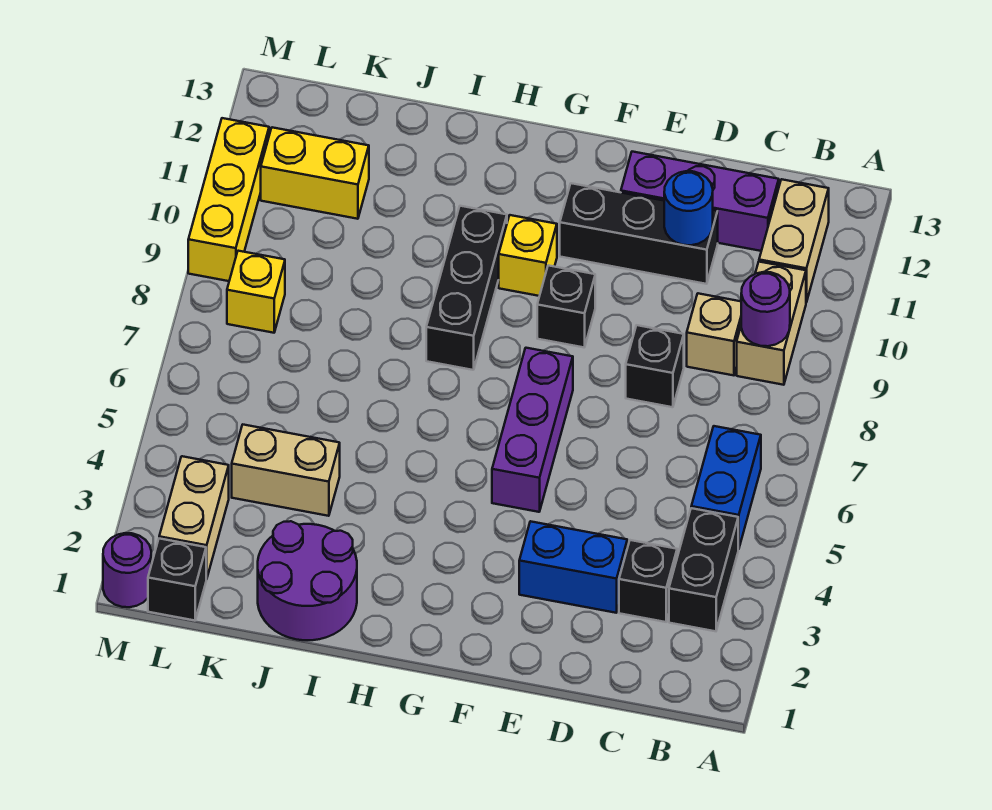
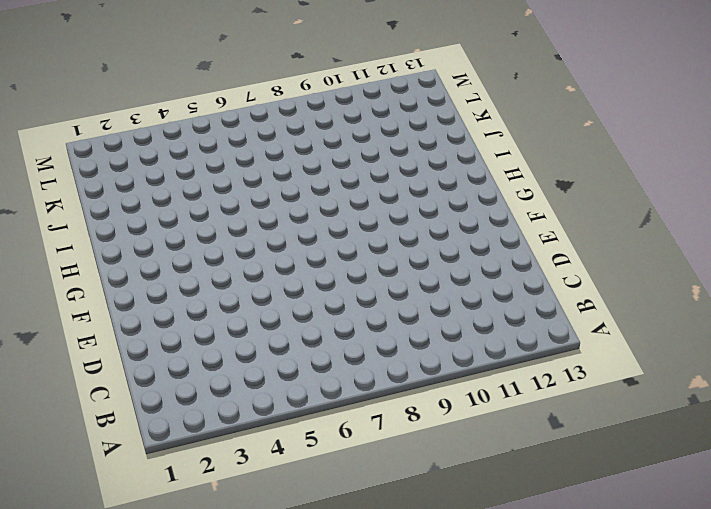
none -> black 1x2 brick [669,508,738,631]
none -> blue 1x2 brick [691,426,761,549]
none -> tan 1x2 brick [737,262,806,385]

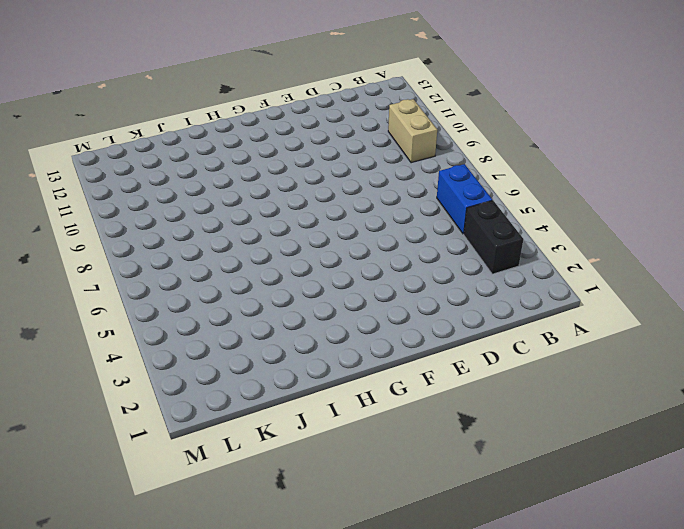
none -> tan 1x2 brick [759,179,829,302]
none -> black 1x1 brick [619,540,677,622]
none -> tan 1x1 brick [687,293,741,375]

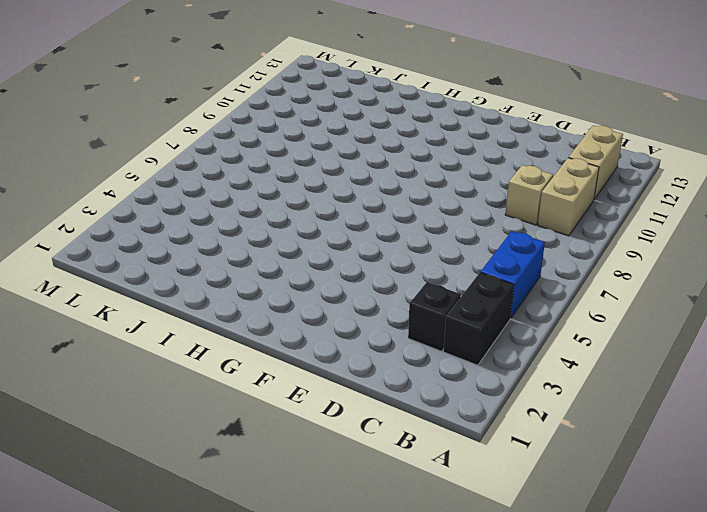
none -> purple 1x3 brick [621,152,779,251]
none -> blue 1x2 brick [519,521,627,613]
none -> black 1x1 brick [626,325,684,407]

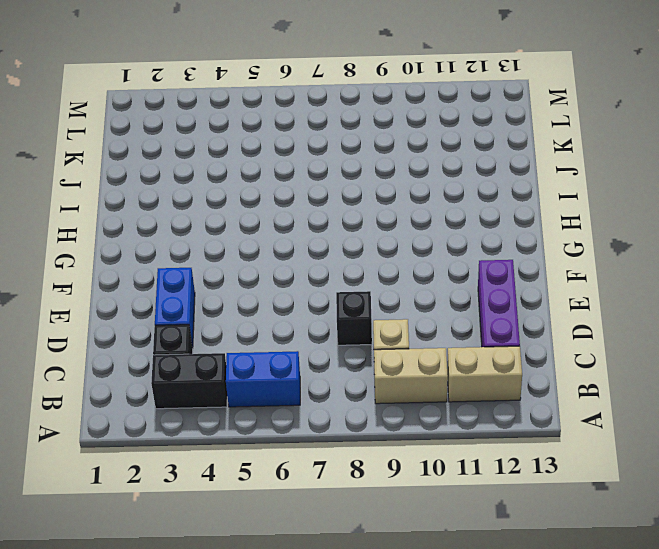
none -> black 1x3 brick [560,183,718,284]
none -> purple 1x3 brick [492,348,573,512]
none -> black 1x1 brick [537,265,595,347]

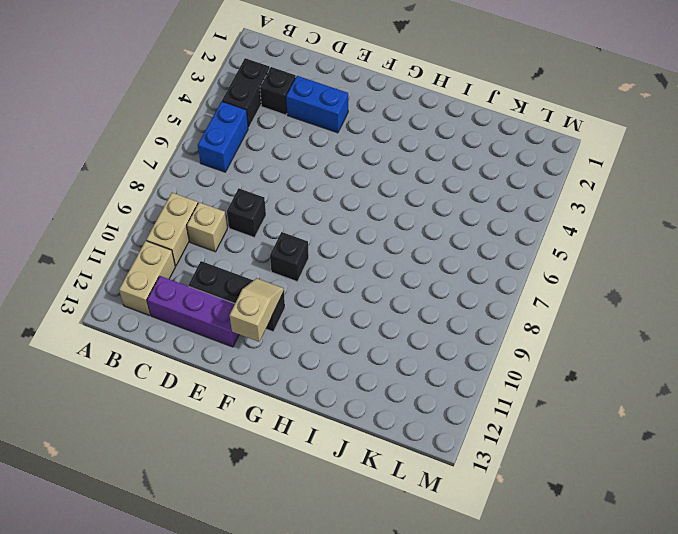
tan 1x2 slope [229,278,284,342] -> none
none -> purple 1x3 brick [492,348,573,512]
none -> yellow 1x1 brick [499,215,557,296]
none -> black 1x3 brick [426,206,507,370]

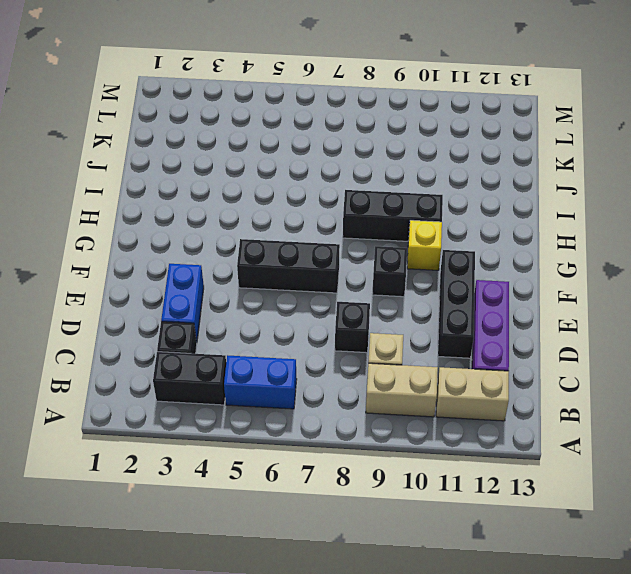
black 1x3 brick [237,239,340,293] -> purple 1x3 brick [492,348,573,512]
none -> purple 2x2 round brick [258,521,357,640]
none -> tan 1x2 brick [232,425,340,516]
none -> yellow 1x2 brick [261,127,369,219]

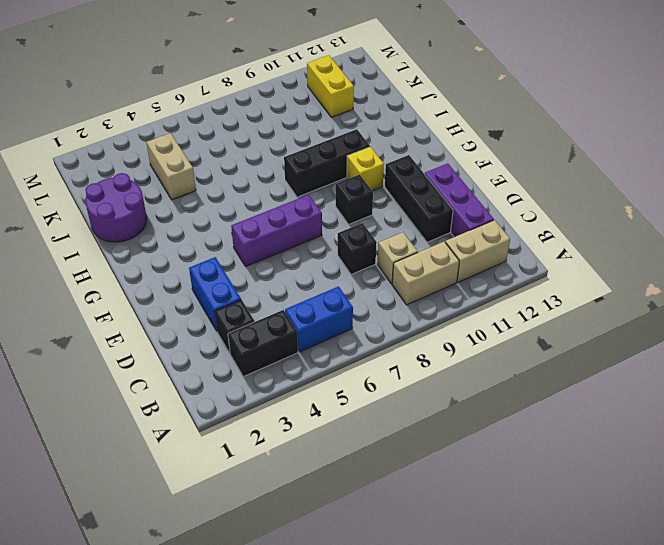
none -> black 1x1 brick [148,539,206,621]
none -> tan 1x2 brick [159,456,229,579]
none -> yellow 1x1 brick [227,251,285,333]

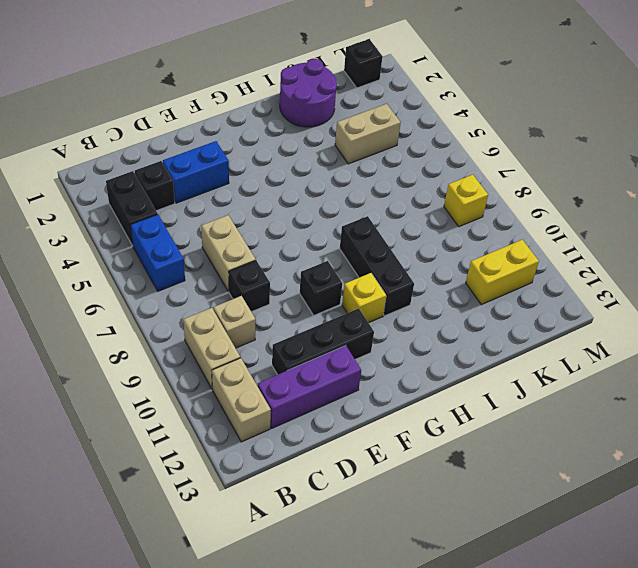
tan 1x2 brick [201,215,256,292] -> tan 1x2 brick moved to [159,456,229,579]
none -> purple 1x3 brick [492,348,573,512]
none -> purple 1x1 round brick [103,533,151,607]
none -> yellow 1x3 brick [188,118,269,281]

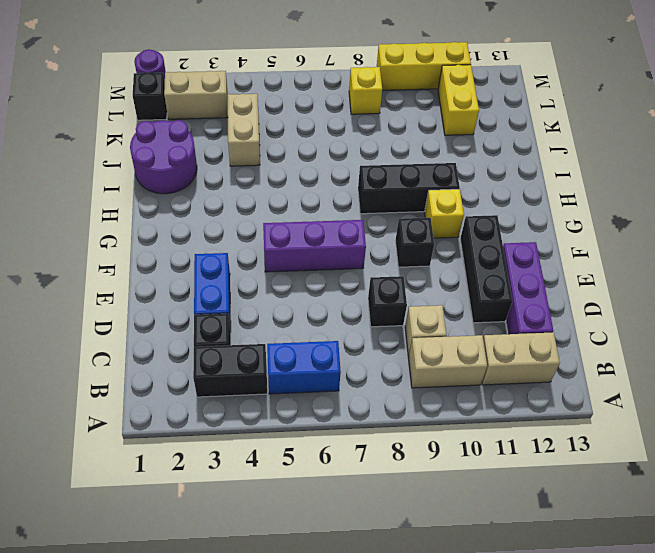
none -> purple 1x1 round brick [741,272,790,346]
none -> blue 1x1 round brick [664,171,713,245]

